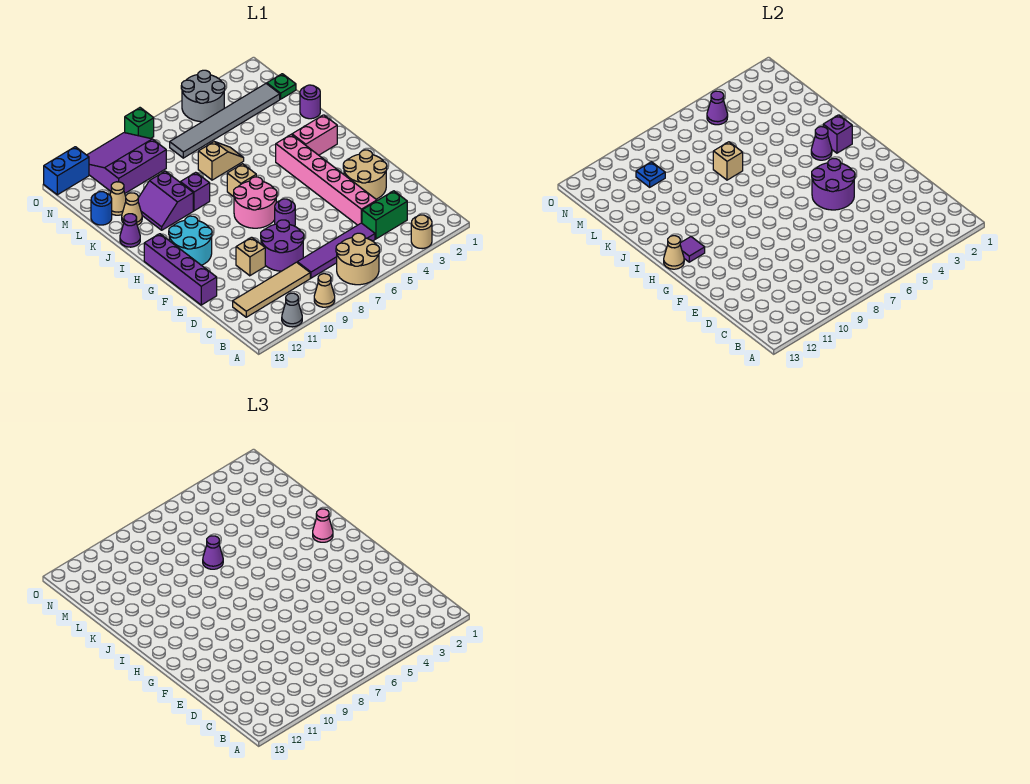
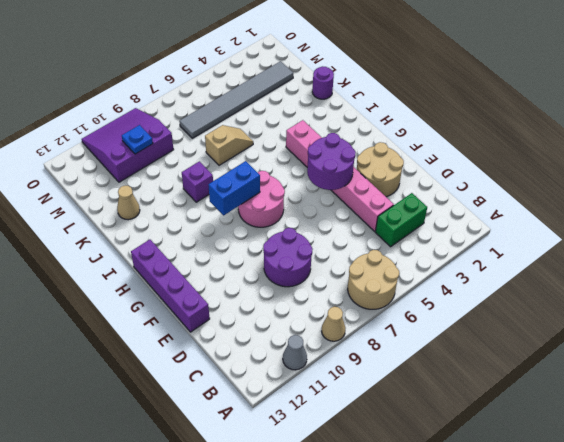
blue 1x2 brick [208,161,260,216] -> blue 1x2 brick moved to [44,147,89,195]
none -> tan 1x1 round brick [411,215,432,249]
none -> purple 1x4 tile [297,223,375,278]
none -> tan 1x4 tile [233,262,310,317]
none -> tan 1x1 brick [236,237,265,276]

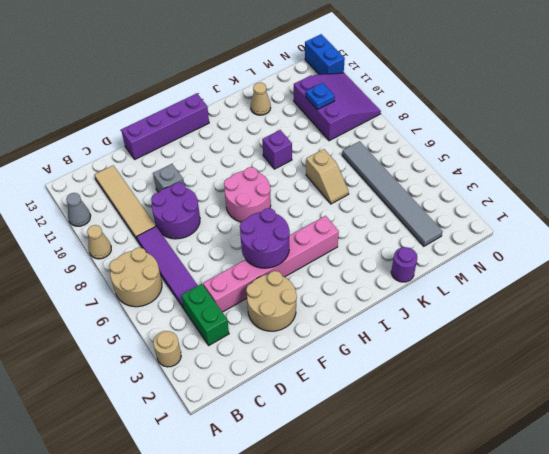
grey 1x1 brick [153,164,184,192] -> tan 1x1 brick [236,237,265,276]
none -> purple 1x1 round brick [275,199,295,226]
none -> cyan 2x2 round brick [169,216,212,265]
none -> pink 1x2 brick [292,115,337,155]
none -> tan 1x1 brick [227,164,256,197]

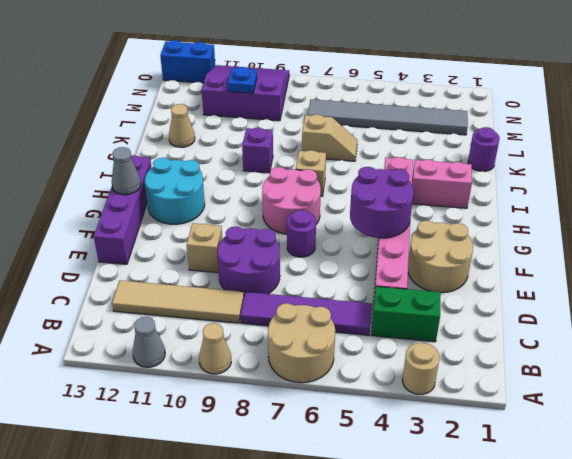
grey 1x1 cone [112,147,141,195] -> none
none -> purple 2x2 slope [138,171,193,230]
none -> purple 1x1 cone [120,214,140,247]
none -> tan 1x1 cone [110,182,126,215]
none -> blue 1x1 round brick [91,192,112,225]

